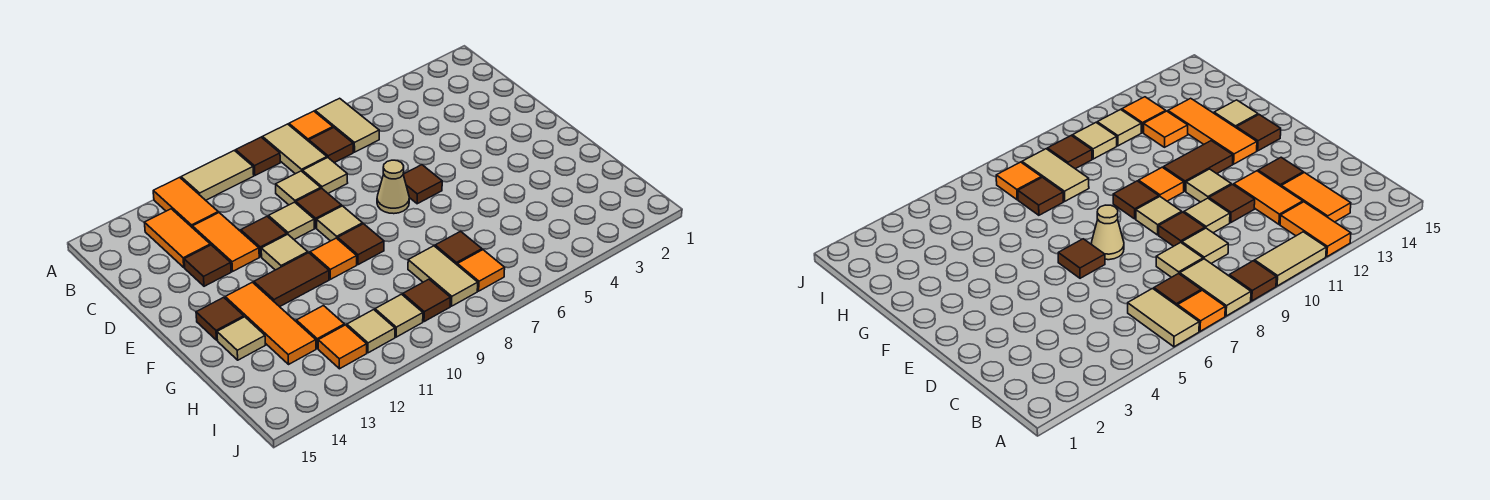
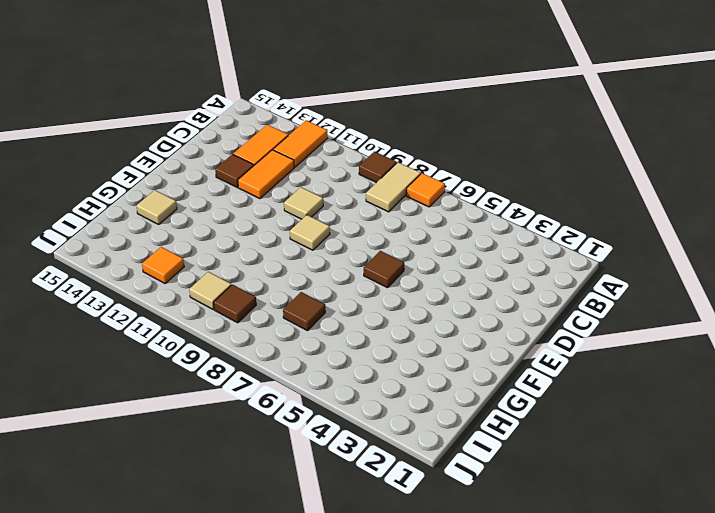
none -> tan 1x2 tile [315,98,379,152]
none -> tan 1x2 tile [181,150,254,200]
none -> brown 1x1 tile [309,128,353,163]
none -> tan 1x1 tile [303,158,348,193]

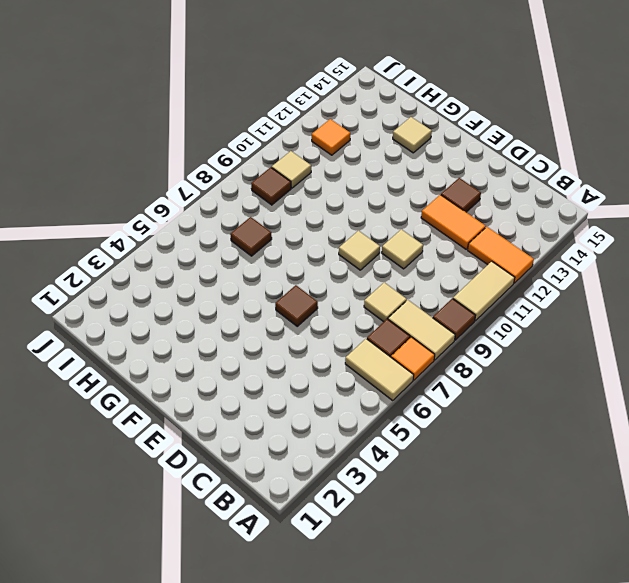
none -> orange 1x2 tile [144,209,210,268]
none -> tan 1x1 tile [276,171,321,205]
none -> brown 1x1 tile [296,188,341,228]
none -> brown 1x1 tile [241,216,287,257]

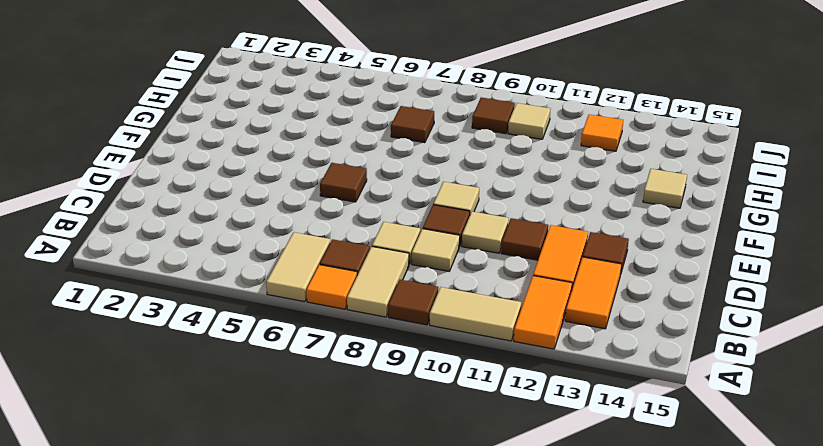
none -> tan 1x1 cone [377,160,409,214]
none -> tan 1x1 tile [261,234,308,270]
none -> brown 1x1 tile [338,224,384,265]
none -> orange 1x1 tile [310,238,357,279]

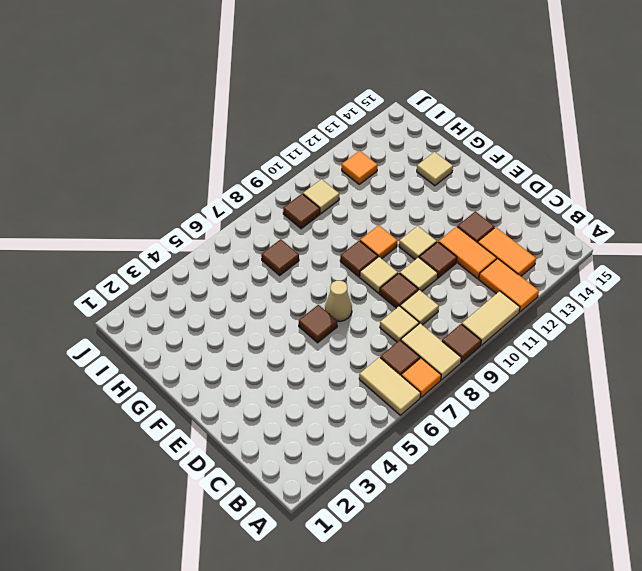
none -> brown 1x2 tile [254,253,329,307]
none -> orange 1x3 tile [225,282,316,364]
none -> brown 1x1 tile [196,297,244,340]
none -> tan 1x2 tile [408,246,478,306]

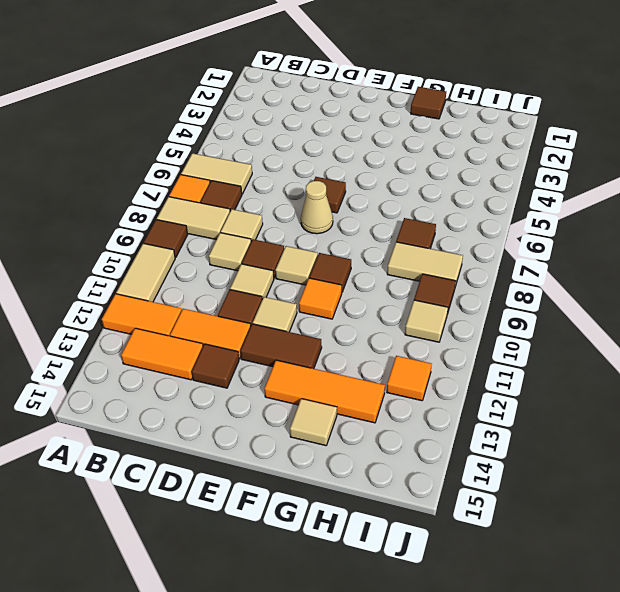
brown 1x2 tile [241,324,322,369] -> brown 1x2 tile turned to [254,253,329,307]
brown 1x1 tile [411,87,446,119] -> brown 1x1 tile moved to [196,297,244,340]
none -> orange 1x1 tile [296,306,344,349]
none -> orange 1x1 tile [457,250,505,291]
none -> tan 1x1 tile [347,310,395,353]

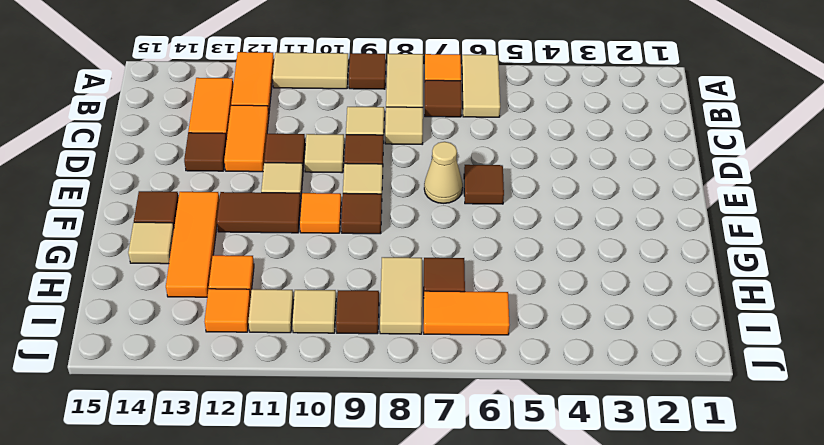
orange 1x2 tile [424,291,509,335] -> orange 1x1 tile [457,250,505,291]

